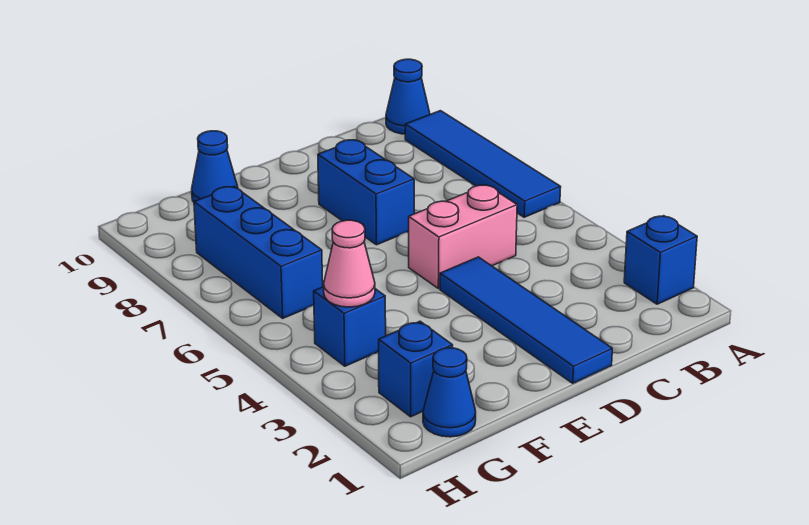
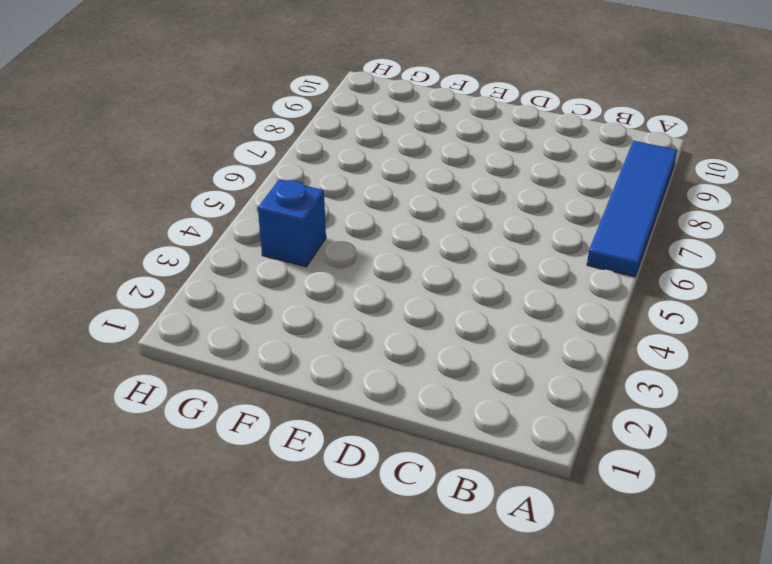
none -> blue 1x1 brick [624,216,697,304]
none -> blue 1x1 cone [386,59,430,134]
none -> pink 1x2 brick [409,185,517,289]

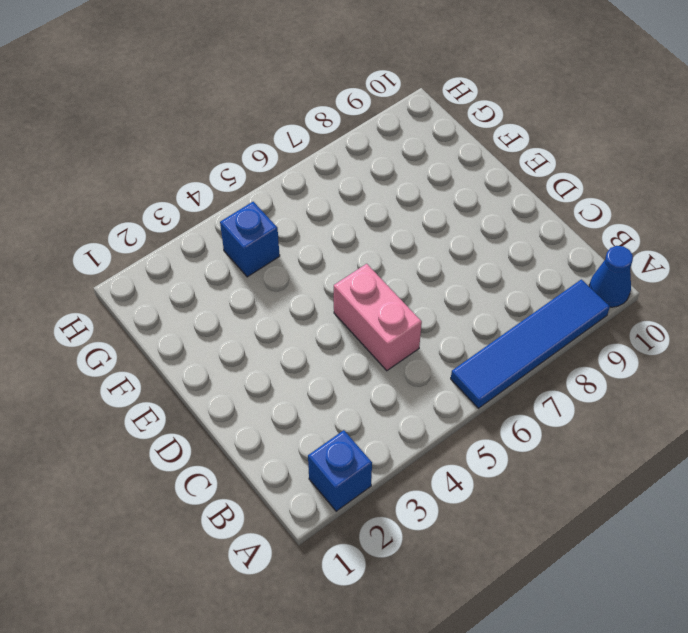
none -> blue 1x4 tile [440,257,612,383]
none -> blue 1x2 brick [318,140,414,245]
none -> blue 1x1 cone [192,131,238,202]

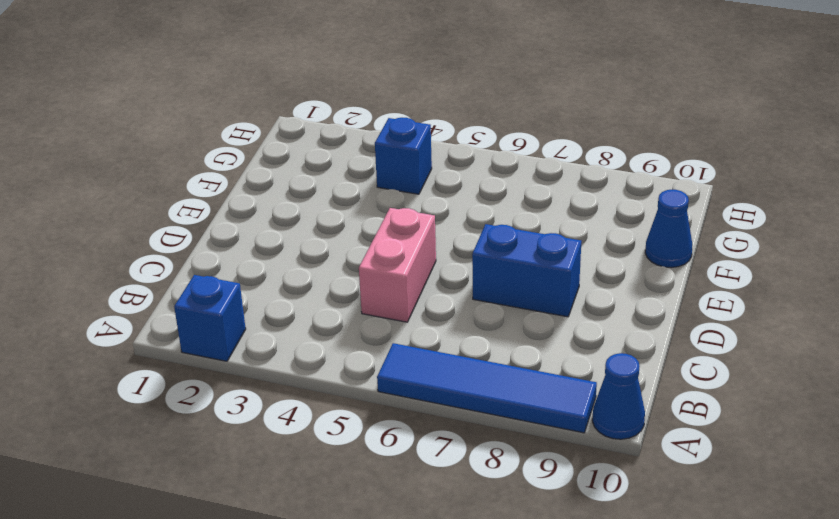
none -> blue 1x4 tile [440,257,612,383]
none -> blue 1x1 cone [423,348,476,437]
none -> blue 1x1 brick [379,321,453,417]

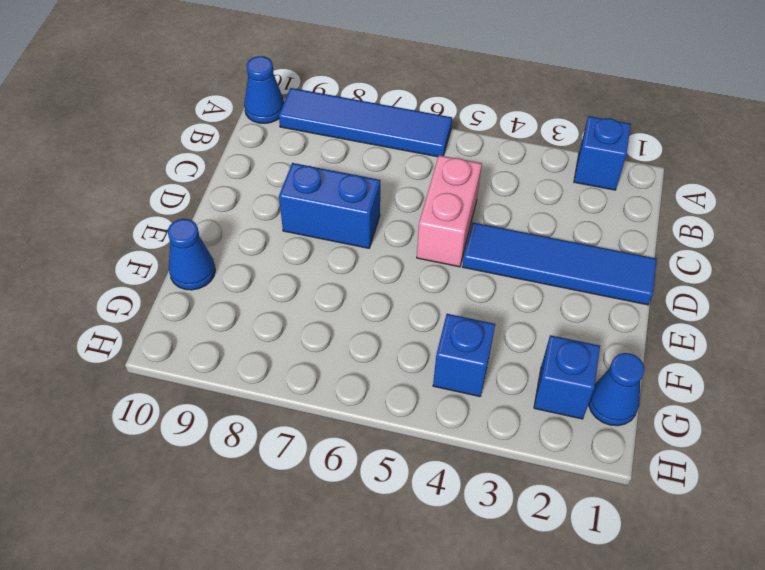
none -> blue 1x3 brick [194,187,323,318]
none -> pink 1x1 cone [324,220,375,307]

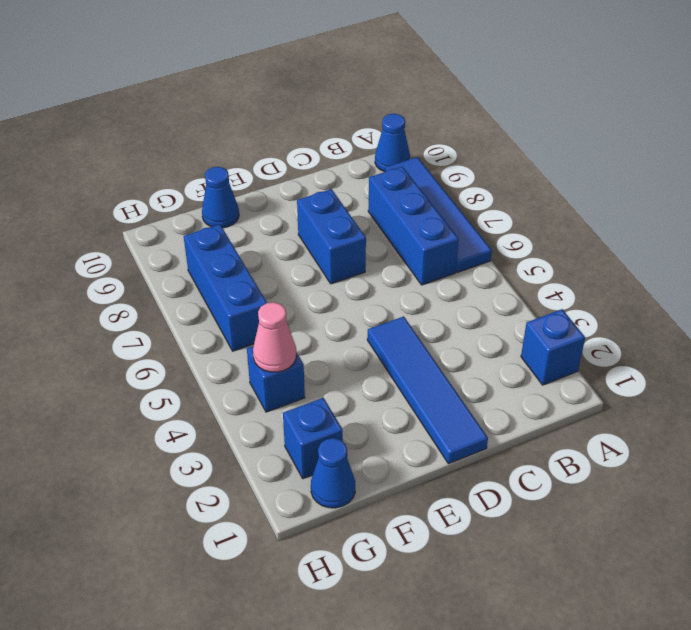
blue 1x3 brick [368,167,459,285] -> none
none -> pink 1x2 brick [409,185,517,289]

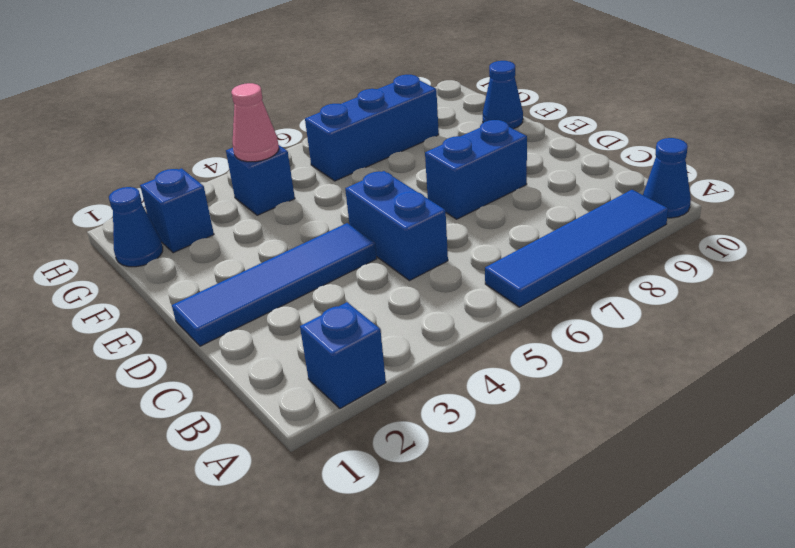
blue 1x2 brick [345,171,448,281] -> pink 1x2 brick [409,185,517,289]

